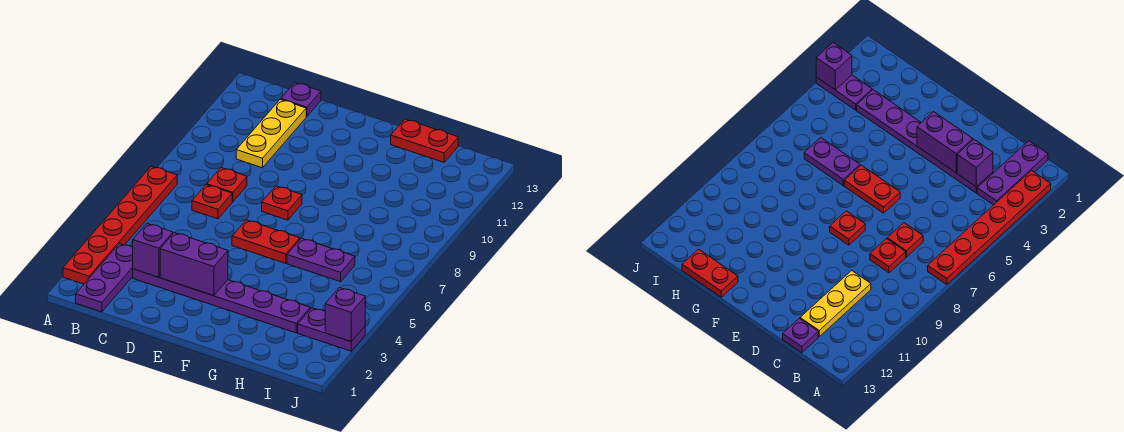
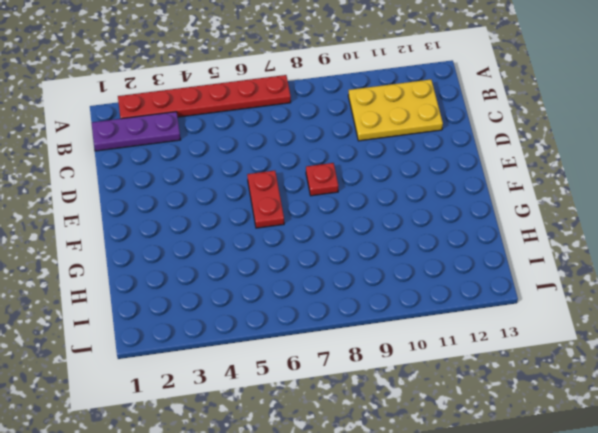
yellow 2x3 plate [348,79,443,141] -> yellow 1x3 plate [236,99,306,168]
none -> purple 1x6 plate [133,269,310,333]
none -> red 1x1 plate [192,185,232,219]
none -> red 1x1 plate [207,168,247,202]

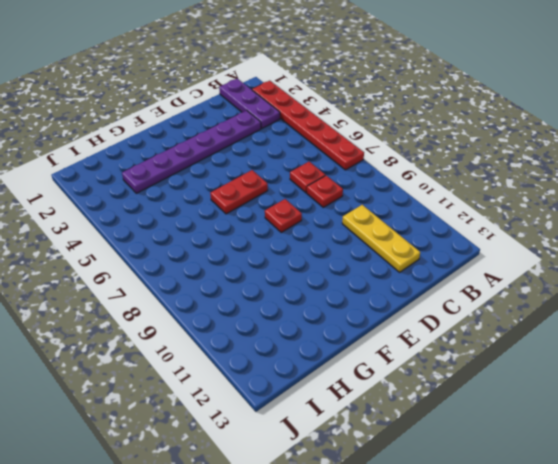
none -> purple 1x1 plate [281,83,321,117]
none -> purple 1x2 plate [287,238,355,282]
none -> red 1x2 plate [391,119,458,162]

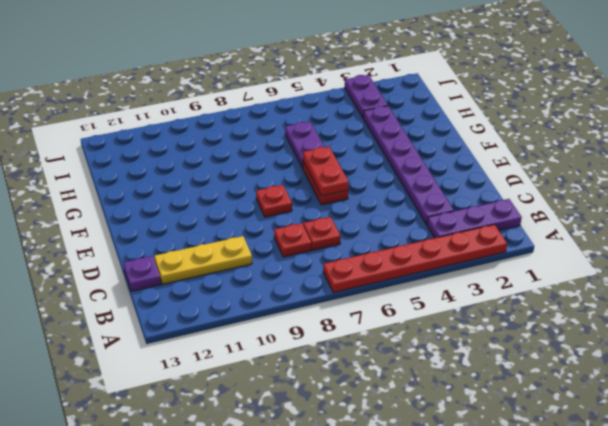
red 1x2 plate [303,147,349,196] -> red 1x2 plate moved to [391,119,458,162]
none -> purple 1x1 brick [133,223,173,277]
none -> purple 1x2 brick [160,233,228,296]
none -> purple 1x1 brick [325,288,365,341]

